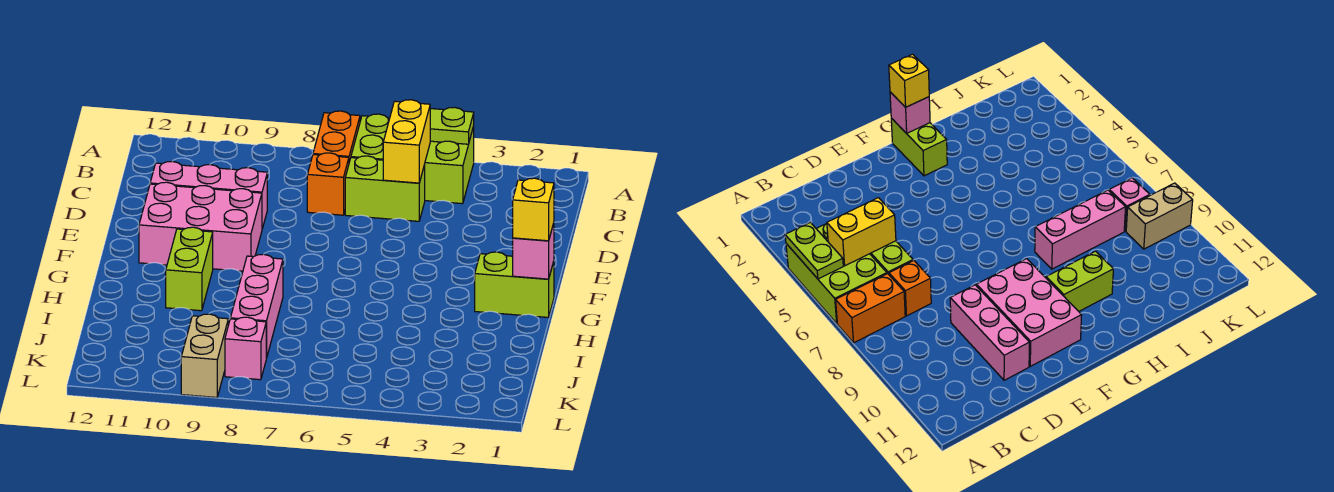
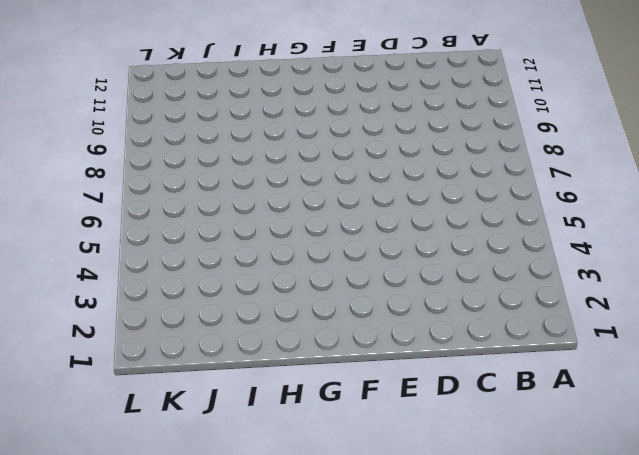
none -> lime 2x3 brick [351,114,474,204]
none -> orange 1x2 brick [313,111,360,162]
none -> lime 1x2 brick [345,156,425,221]

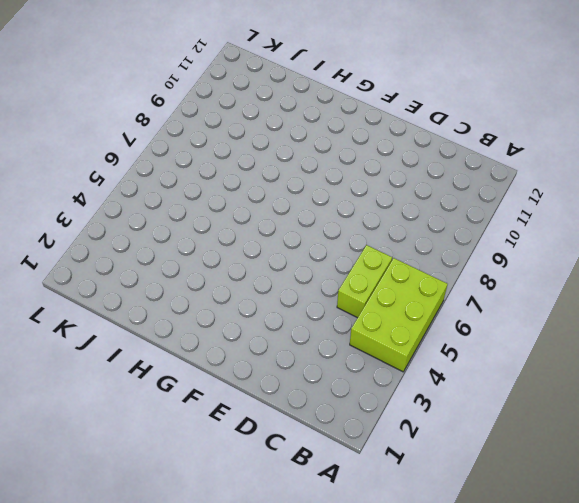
none -> orange 1x2 brick [313,111,360,162]
none -> orange 1x1 brick [307,153,349,215]
none -> pink 1x3 brick [150,161,267,229]

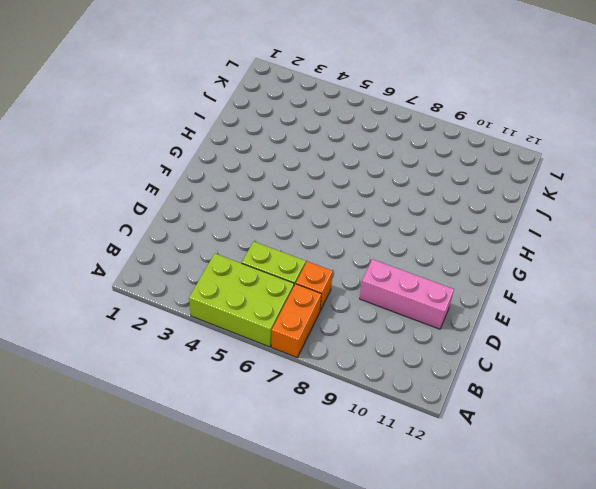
none -> pink 2x3 brick [139,182,262,271]
none -> lime 1x2 brick [475,252,554,317]
none -> lime 1x2 brick [166,227,213,311]

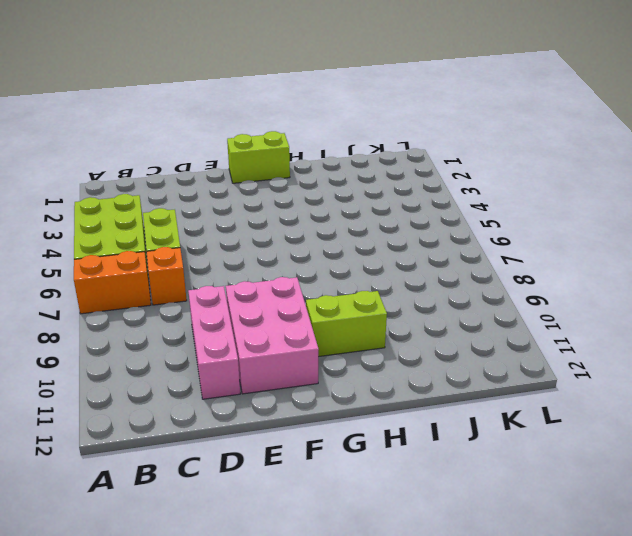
lime 1x2 brick [227,131,290,183] -> lime 1x2 brick turned to [475,252,554,317]
none -> pink 1x3 brick [230,254,283,358]
none -> pink 1x1 brick [225,317,266,380]
none -> tan 1x2 brick [181,314,228,397]

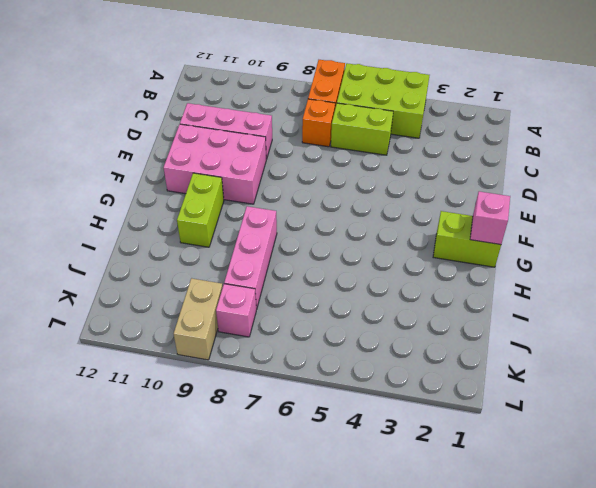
none -> lime 1x2 plate [430,107,474,144]
none -> yellow 1x2 brick [383,100,430,183]
none -> yellow 1x1 brick [513,178,554,241]

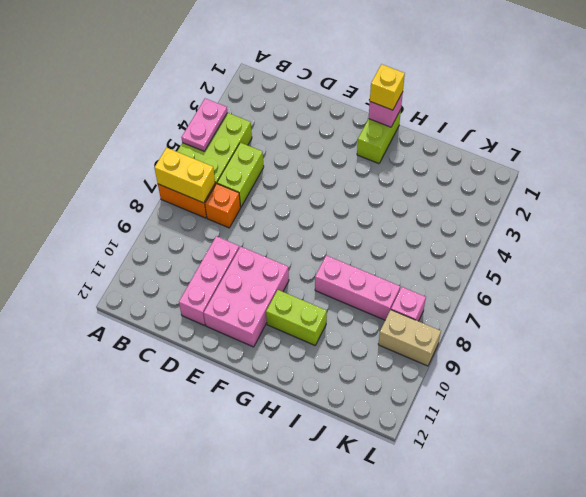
pink 1x2 plate [181,98,227,151] -> lime 1x2 plate [430,107,474,144]
yellow 1x2 brick [155,148,215,203] -> yellow 1x2 brick moved to [383,100,430,183]

